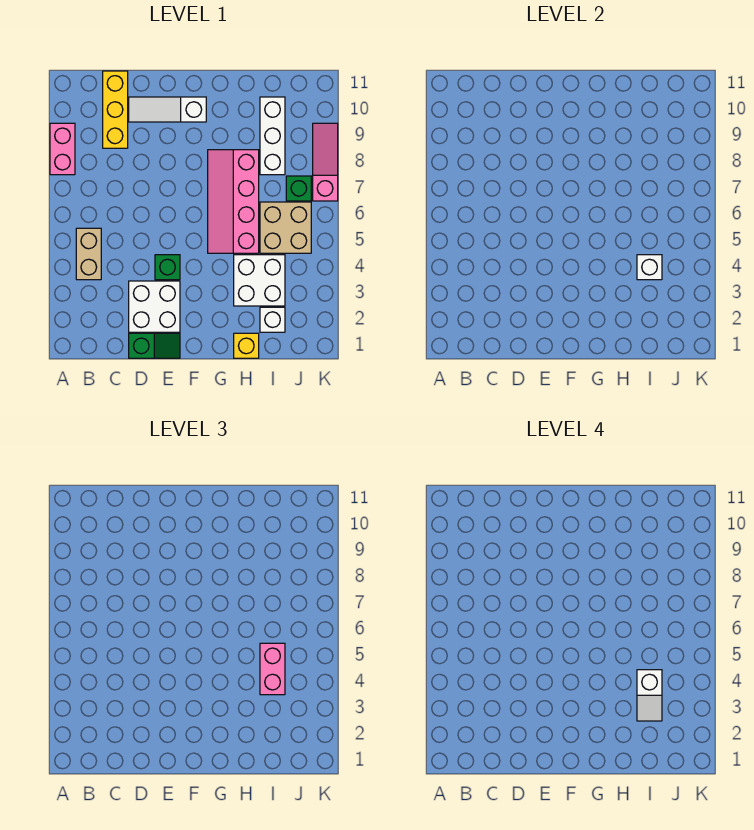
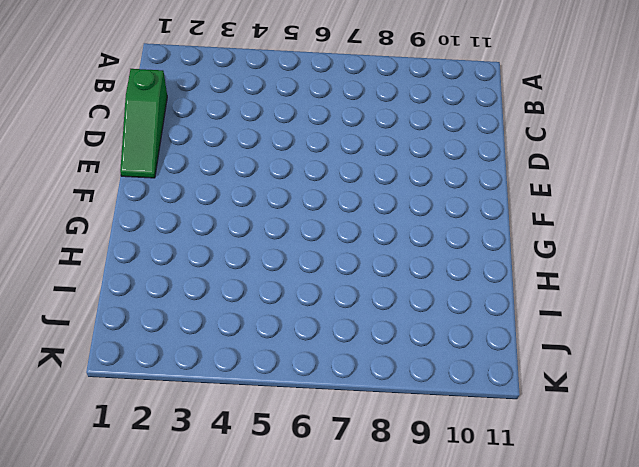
green 1x3 slope [120,69,167,178] -> green 1x2 slope [129,333,180,358]
none -> pink 1x2 brick [50,123,75,175]
none -> tan 1x2 brick [76,228,101,280]
none -> yellow 1x3 brick [103,71,128,148]

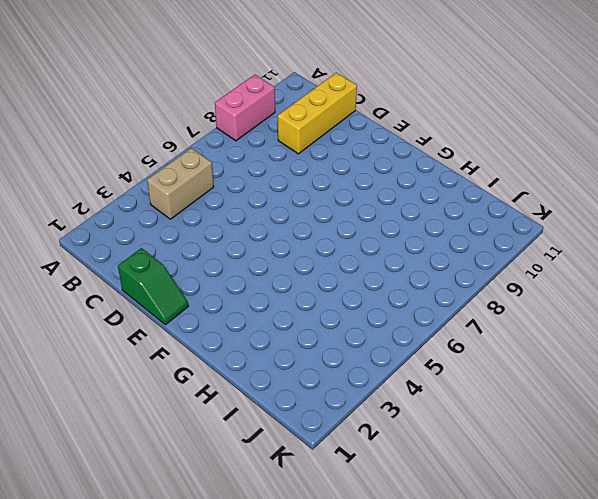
none -> white 2x2 brick [129,281,180,332]
none -> white 1x3 slope [129,97,206,122]
none -> green 1x1 brick [155,255,180,280]

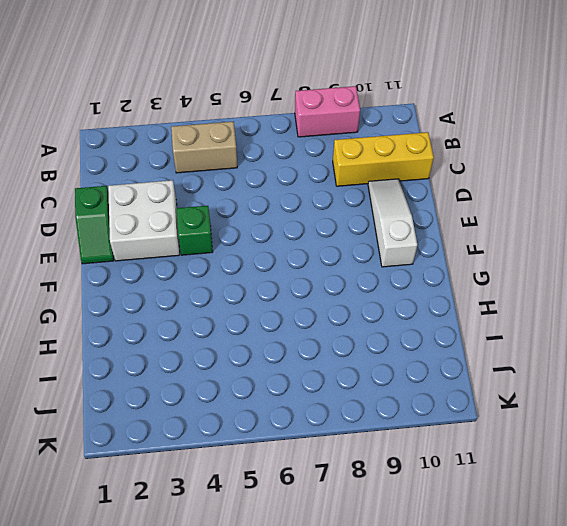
none -> pink 2x4 slope [208,150,259,253]
none -> yellow 1x1 brick [234,333,259,358]
none -> white 2x2 brick [234,255,285,306]

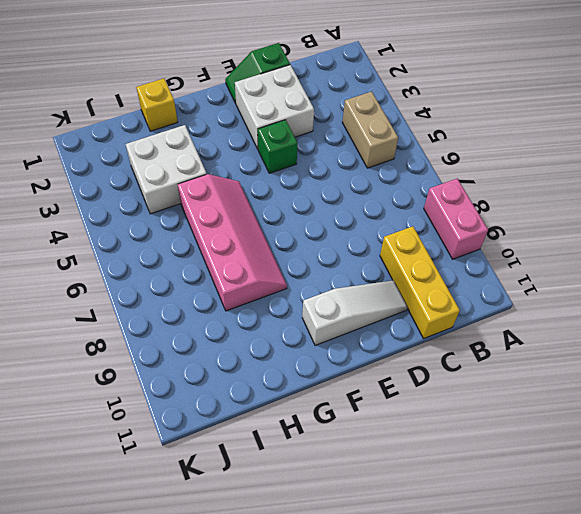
none -> white 1x1 brick [260,307,285,332]
none -> tan 2x2 brick [260,202,311,253]
none -> white 1x3 brick [260,97,285,175]

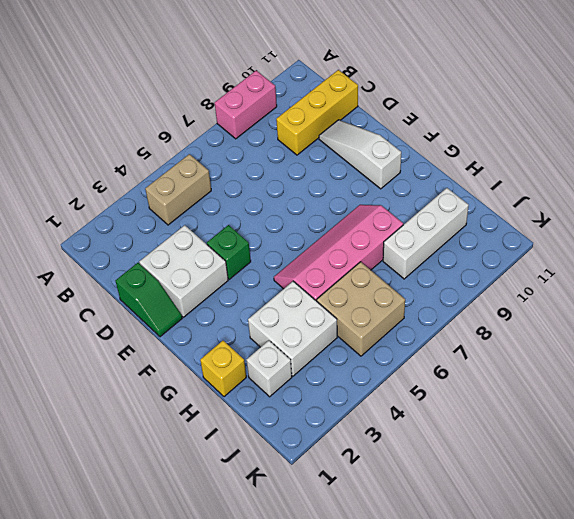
none -> green 1x1 brick [286,176,311,201]
none -> pink 1x3 slope [313,123,338,201]
none -> white 1x1 brick [637,255,662,280]

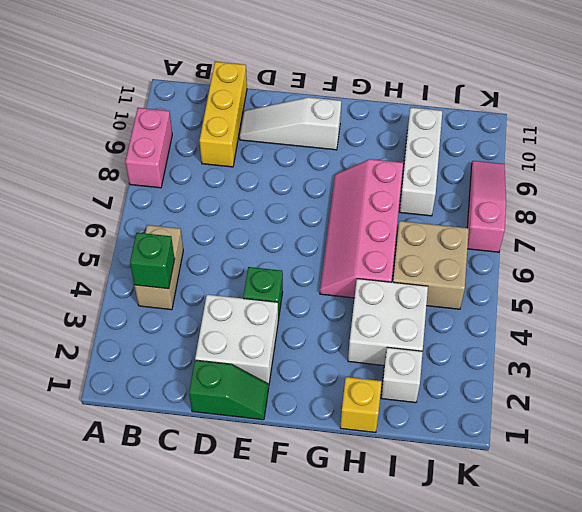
green 1x1 brick [130,233,175,289] -> green 1x1 brick moved to [286,176,311,201]
none -> white 1x1 brick [637,255,662,280]
none -> pink 1x2 brick [260,643,285,695]
none -> white 1x2 slope [637,670,662,721]

